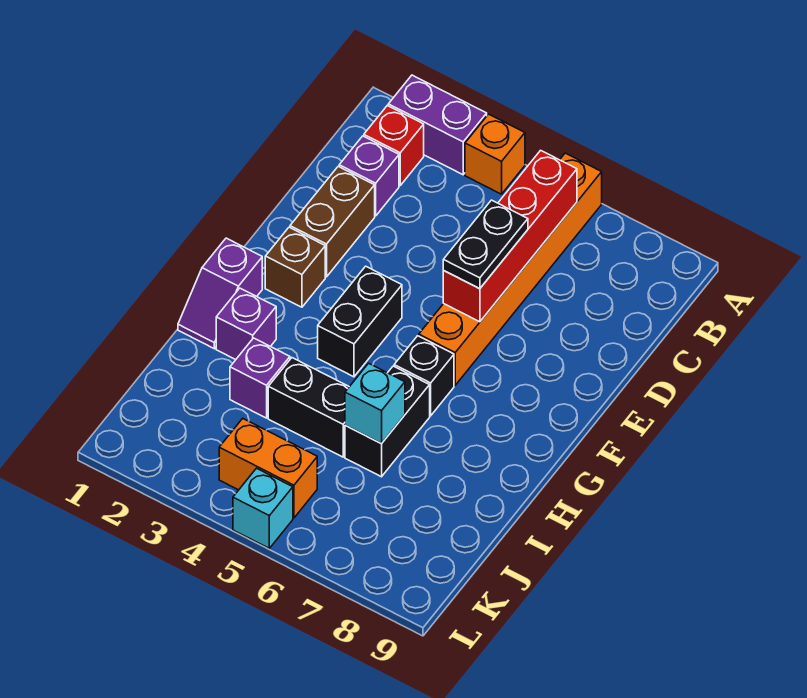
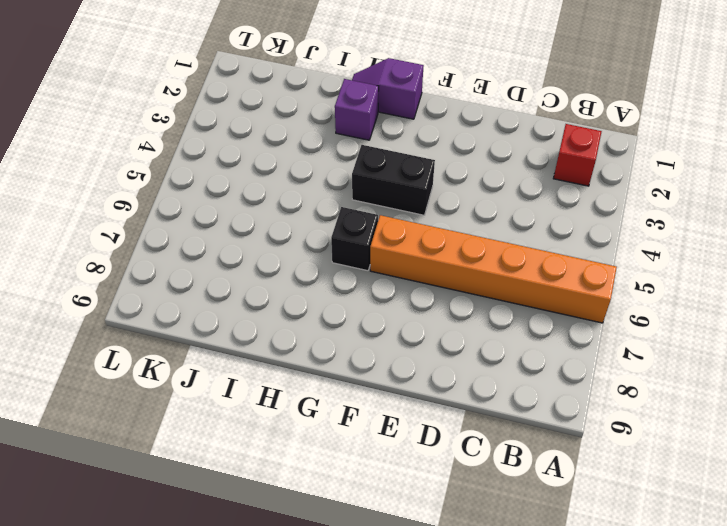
none -> purple 1x2 brick [388,75,487,175]
none -> orange 1x1 brick [465,114,525,194]
none -> purple 1x1 brick [339,136,399,216]

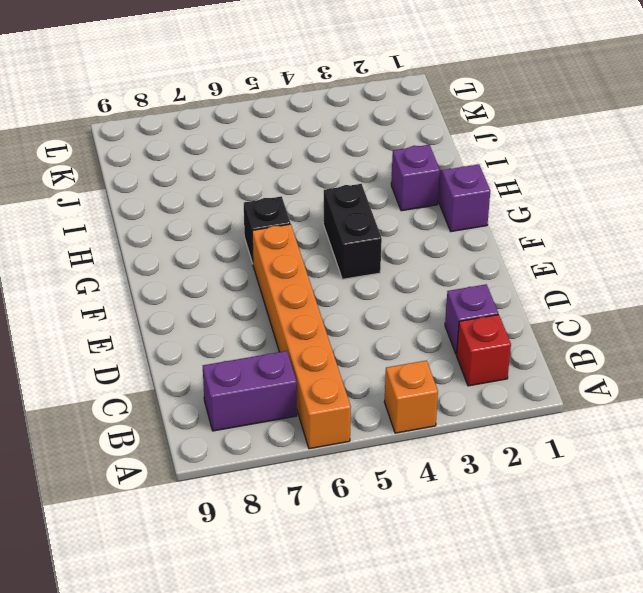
purple 1x2 brick [203,351,297,431] -> purple 1x2 brick moved to [388,75,487,175]
none -> brown 1x2 brick [290,166,375,277]
none -> brown 1x1 brick [265,227,325,307]
none -> black 1x2 brick [345,366,430,477]

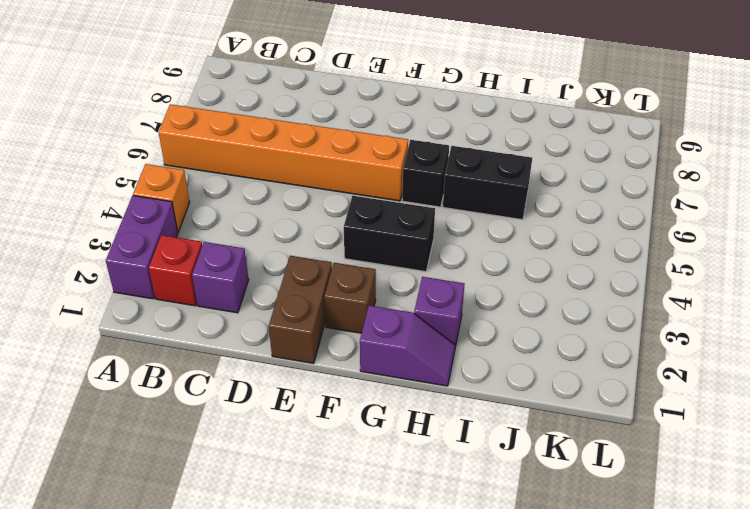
brown 1x2 brick [269,256,332,363] -> brown 1x2 brick turned to [290,166,375,277]
none -> purple 1x1 brick [230,338,290,418]
none -> black 1x2 brick [268,358,349,457]
none -> orange 1x2 brick [219,418,317,518]

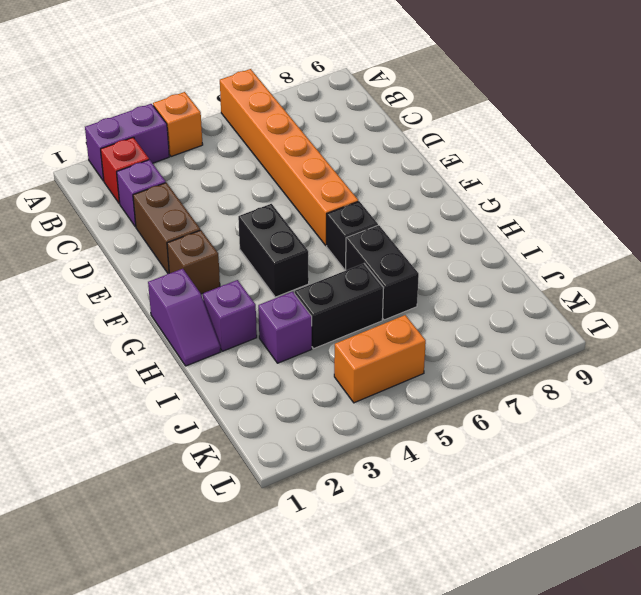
none -> cyan 1x1 brick [233,468,293,548]
none -> red 1x4 brick [443,150,577,322]
none -> cyan 1x1 brick [345,363,405,444]

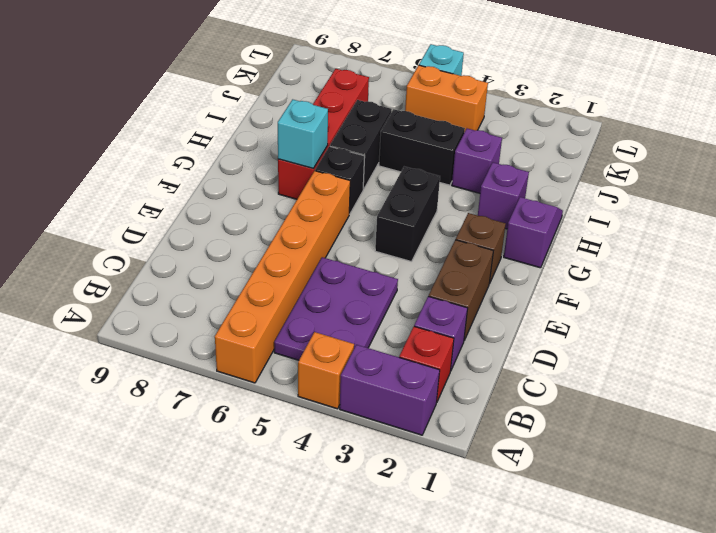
purple 2x3 plate [274,257,398,360] -> none
red 1x4 brick [278,69,369,199] -> red 1x4 brick moved to [443,150,577,322]
cyan 1x1 brick [278,99,328,168] -> cyan 1x1 brick moved to [345,363,405,444]
none -> black 1x2 plate [443,200,528,289]

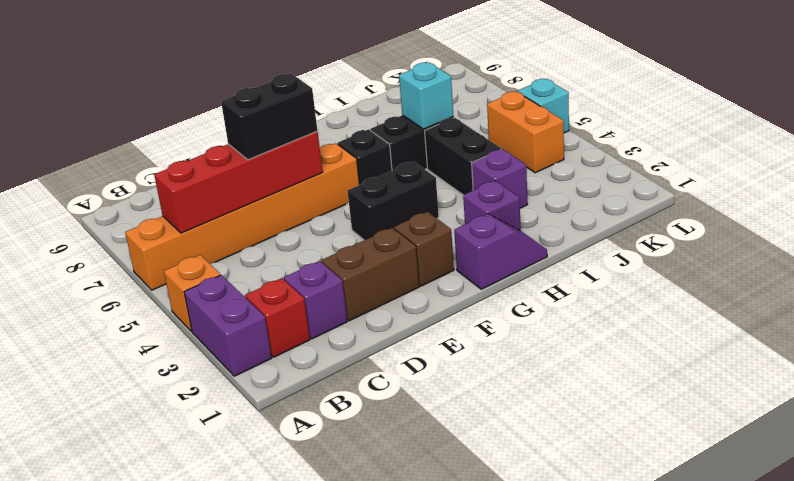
black 1x2 brick [221,74,317,160] -> black 1x2 plate [443,200,528,289]

